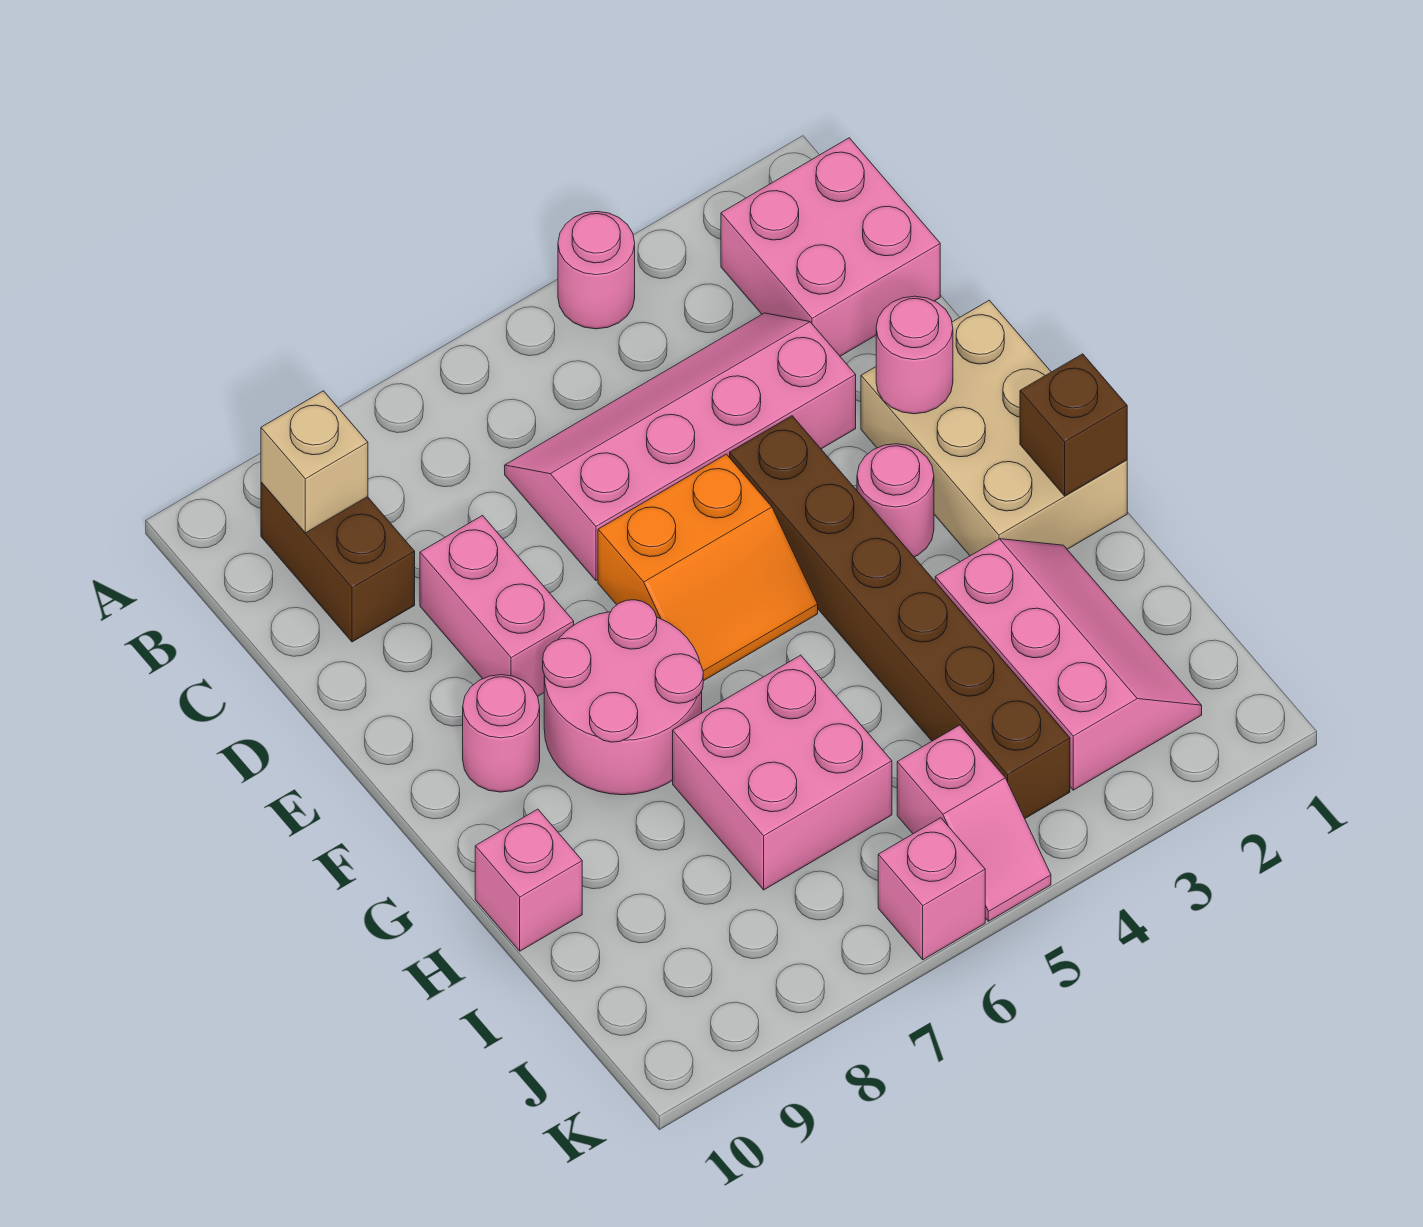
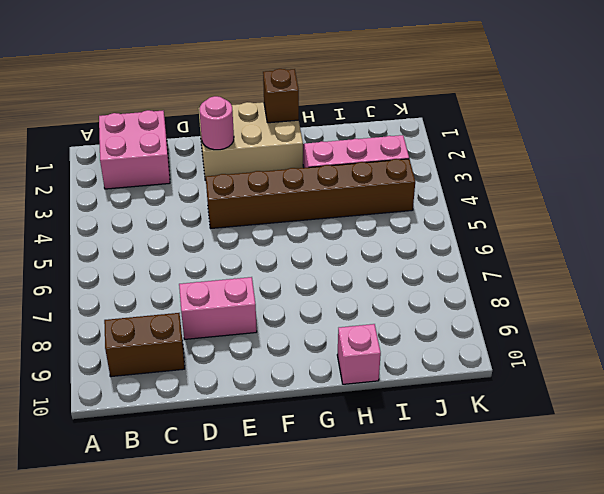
none -> pink 1x1 round brick [558,211,635,329]
none -> pink 2x4 slope [505,313,856,581]
none -> orange 2x2 slope [598,454,818,681]

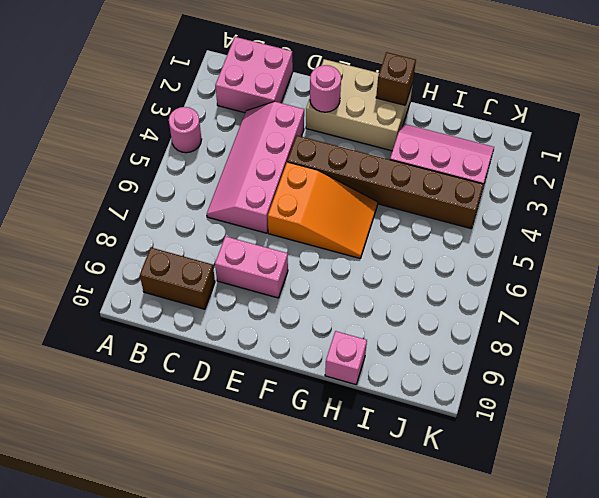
orange 2x3 slope [268,162,378,258] -> orange 2x2 slope [598,454,818,681]
none -> pink 1x1 round brick [857,444,934,557]
none -> pink 2x2 round brick [543,600,703,795]
none -> pink 1x1 round brick [463,675,540,792]

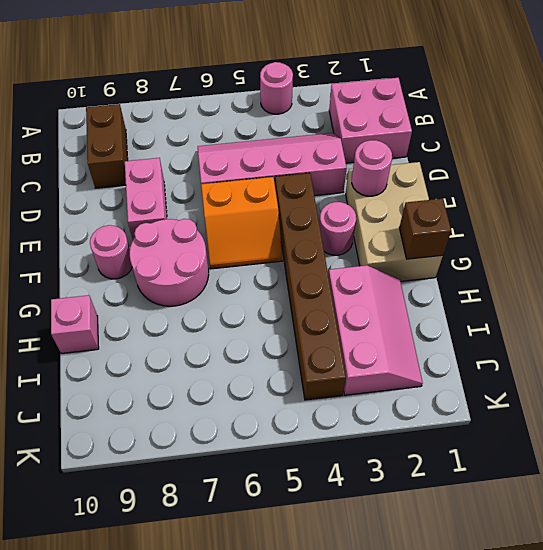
none -> pink 2x2 brick [673,655,892,890]
none -> pink 1x2 slope [897,725,1051,921]
none -> pink 1x1 brick [878,818,985,960]

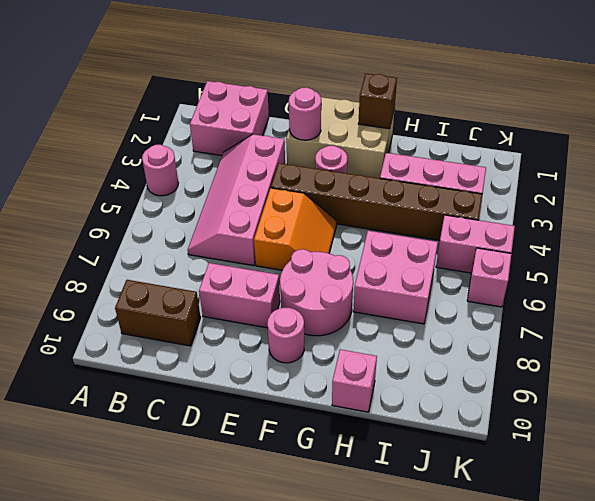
pink 1x2 brick [436,215,515,273] -> pink 1x2 slope [897,725,1051,921]
none -> tan 1x1 brick [261,391,368,533]

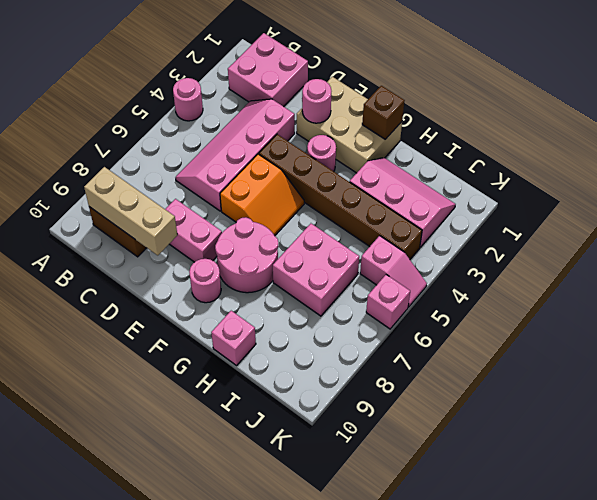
tan 1x3 brick [84,167,177,255] -> tan 1x1 brick [261,391,368,533]

